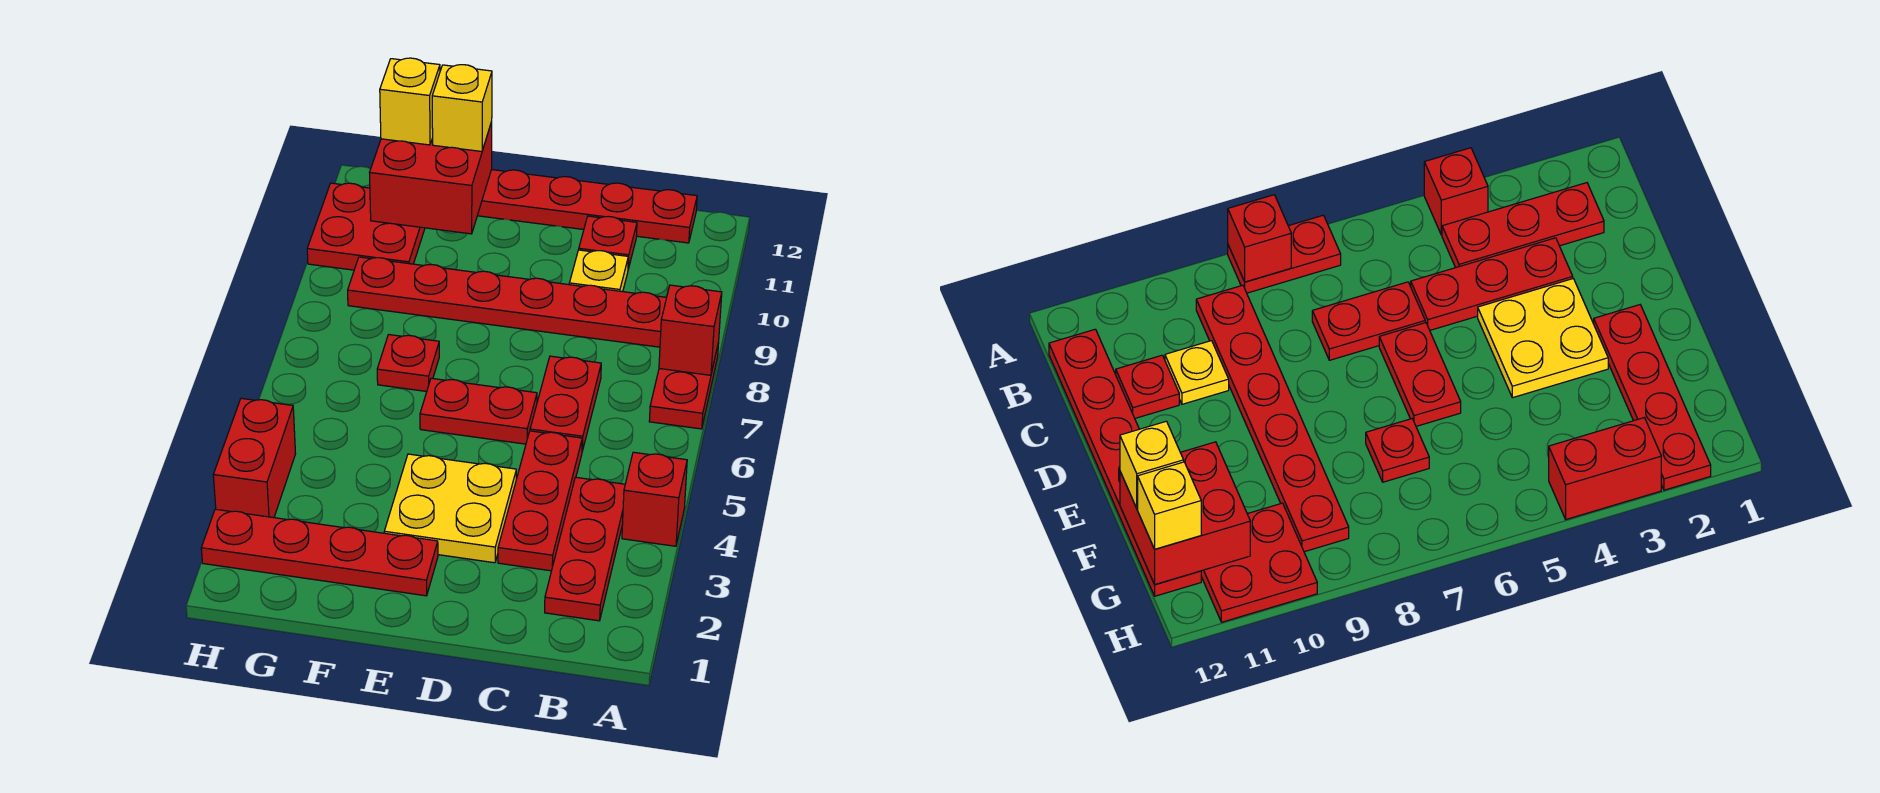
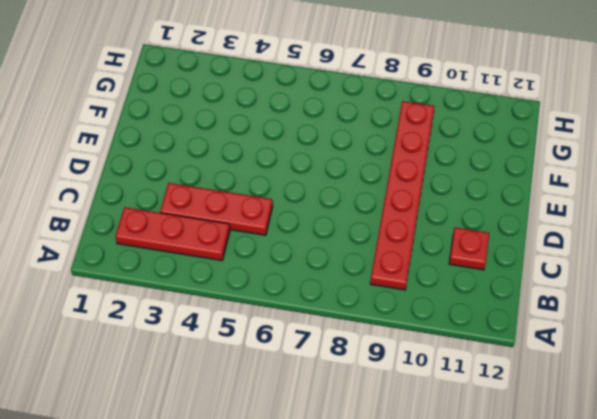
none -> red 1x1 brick [622,452,687,546]
none -> red 1x2 plate [649,342,719,429]
none -> red 1x6 plate [477,170,697,243]

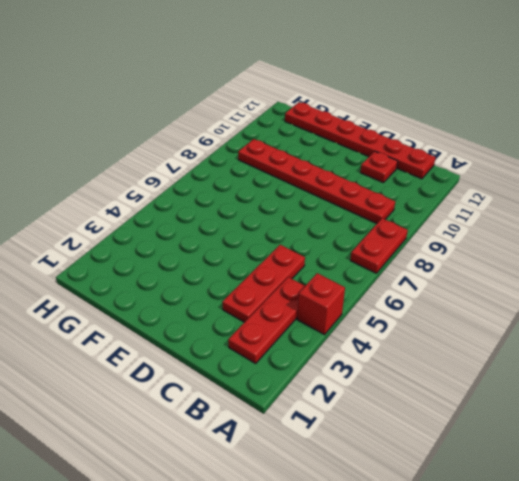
none -> red 1x2 plate [530,356,601,451]
none -> yellow 1x1 plate [569,250,628,292]
none -> yellow 2x2 plate [384,454,516,563]

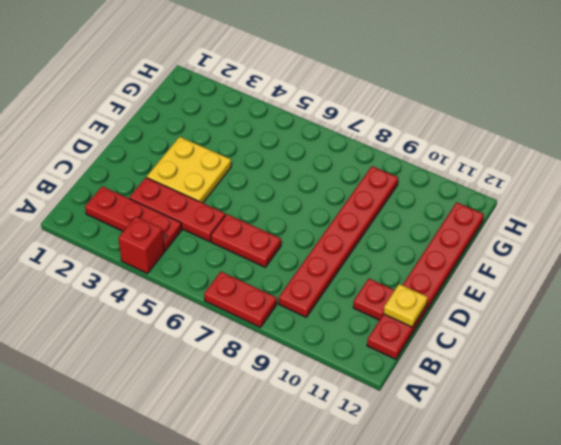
yellow 1x1 plate [384,284,428,327] -> yellow 1x1 plate moved to [569,250,628,292]
none -> red 1x2 plate [420,378,537,444]
none -> red 1x4 plate [201,509,438,596]
none -> red 1x1 plate [377,335,439,391]

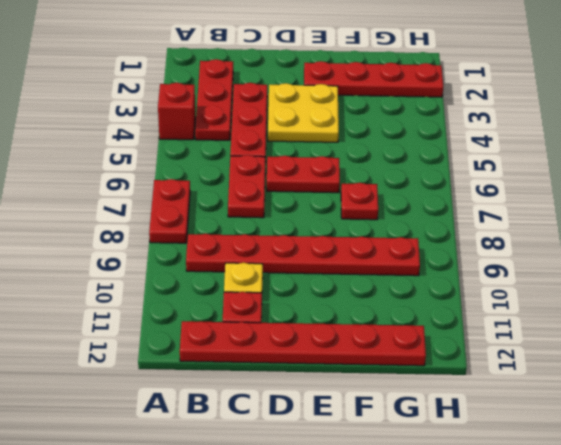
none -> red 2x2 plate [307,183,425,270]
none -> red 1x2 brick [213,398,296,518]
none -> red 1x1 brick [659,285,722,375]

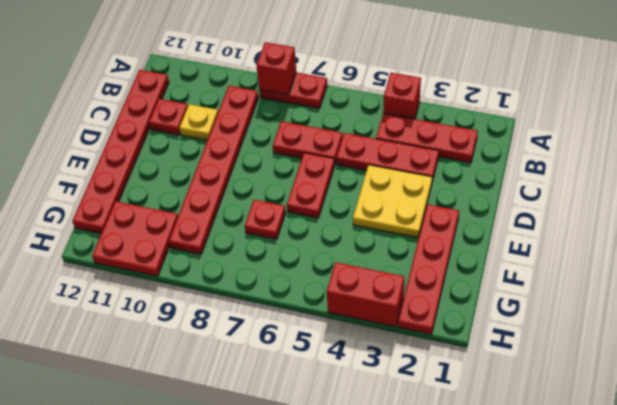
none -> red 2x2 brick [370,122,492,234]
none -> yellow 1x1 brick [432,65,492,151]
none -> yellow 1x1 brick [380,58,440,145]

